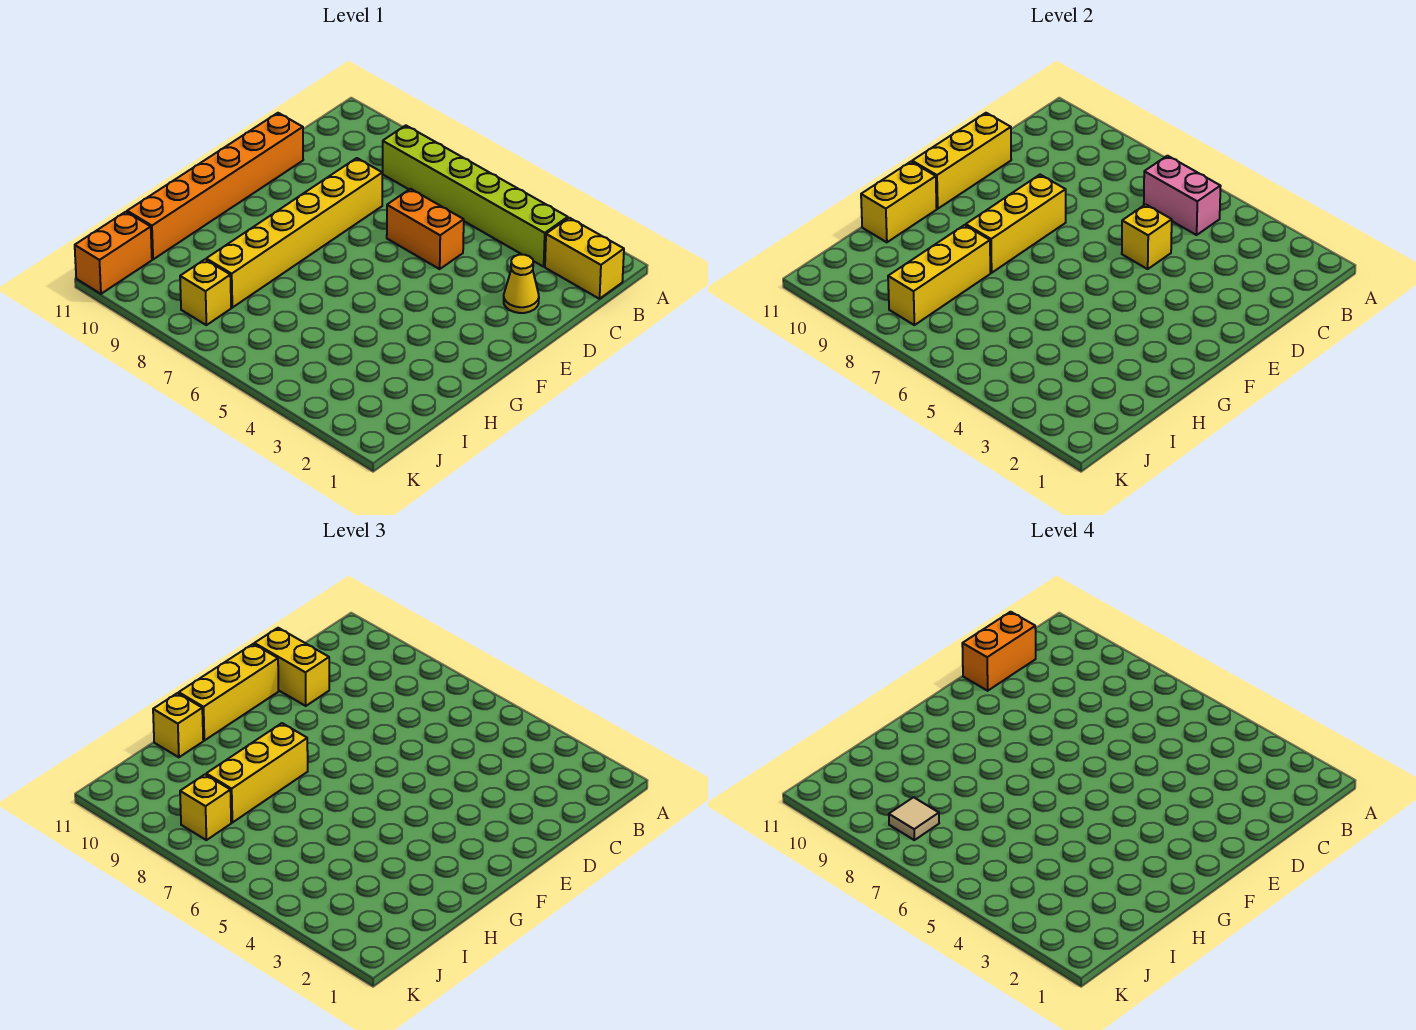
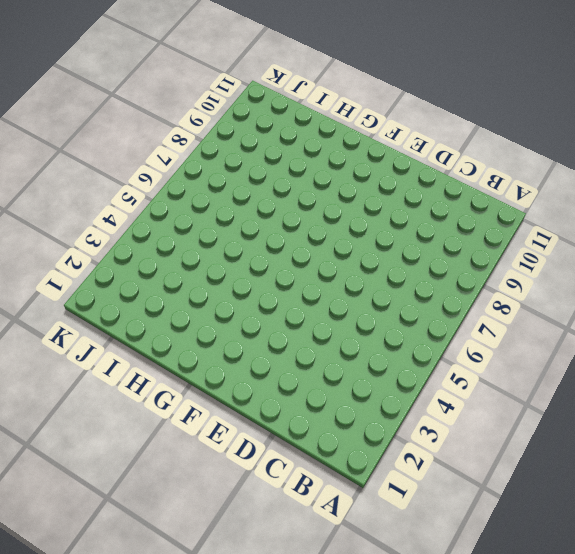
none -> yellow 1x2 brick [545,218,624,299]
none -> lime 1x6 brick [383,125,568,267]
none -> yellow 1x1 cone [504,255,539,313]

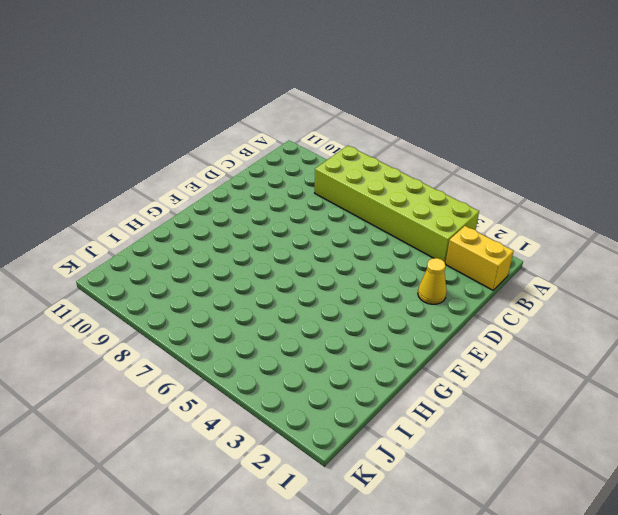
lime 2x6 brick [315,146,479,263] -> lime 1x6 brick [383,125,568,267]
none -> orange 1x2 brick [387,189,464,269]
none -> yellow 1x6 brick [206,158,382,308]
none -> orange 1x6 brick [127,113,303,259]

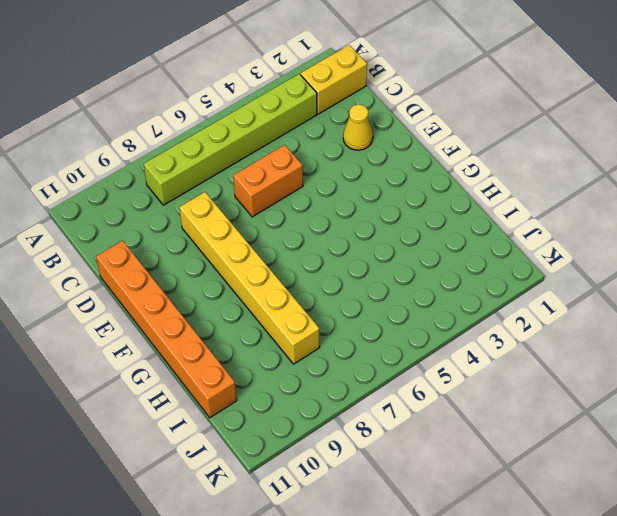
none -> yellow 1x1 brick [180,260,231,325]
none -> orange 1x2 brick [75,212,152,294]
none -> pink 1x2 brick [1144,156,1221,235]

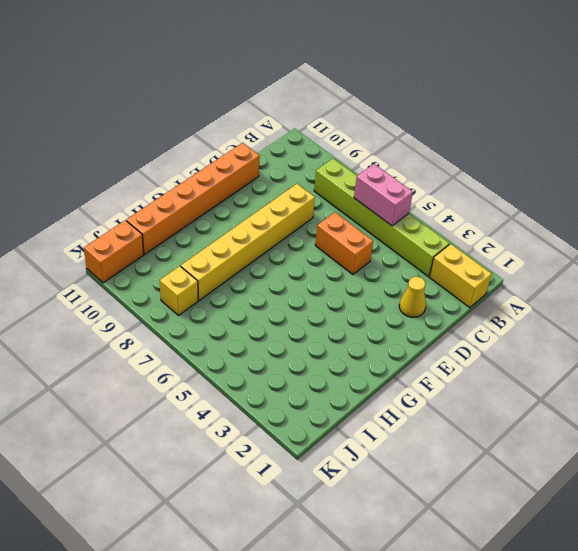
none -> yellow 1x1 brick [1122,204,1172,269]
none -> yellow 1x3 brick [912,113,1011,209]
none -> yellow 1x3 brick [966,175,1066,273]

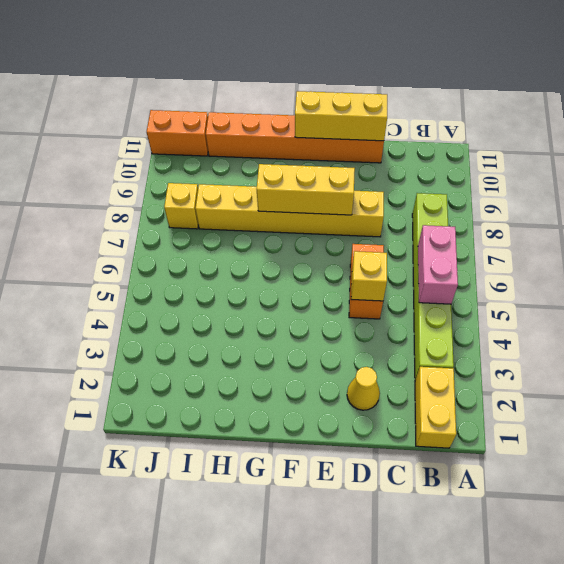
none -> yellow 1x2 brick [861,162,937,242]
none -> yellow 1x3 brick [888,225,990,325]
none -> yellow 1x2 brick [254,628,329,706]

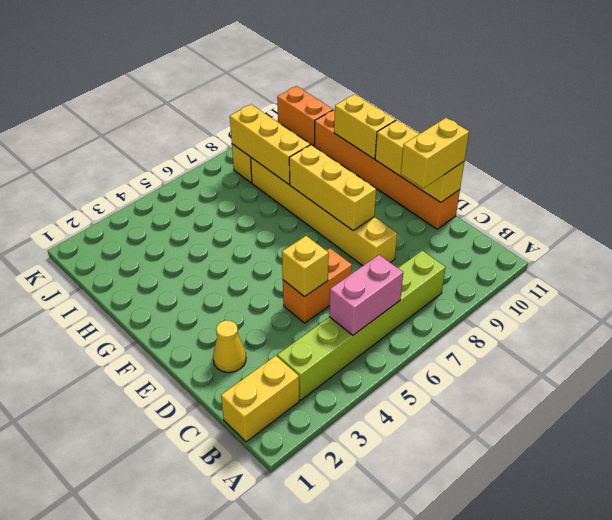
none -> yellow 1x3 brick [179,644,279,740]
none -> yellow 1x3 brick [206,723,308,823]
none -> yellow 1x1 brick [153,693,203,757]

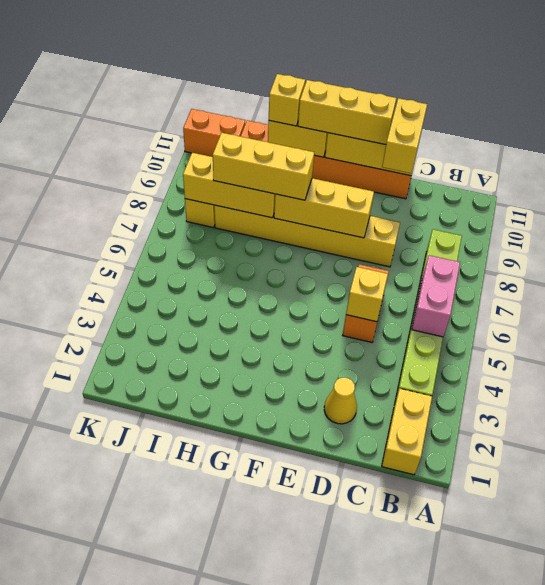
none -> yellow 1x1 brick [180,775,231,840]
none -> orange 1x2 brick [962,612,1036,691]
none -> tan 1x1 tile [889,797,939,840]

